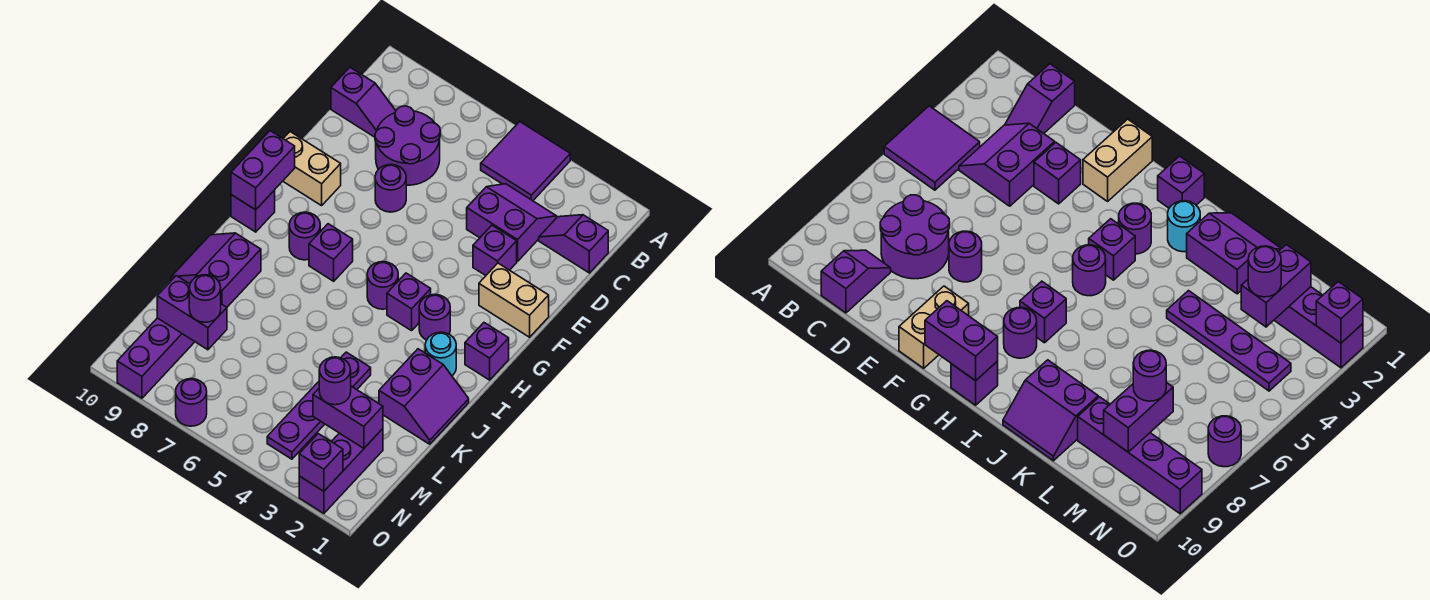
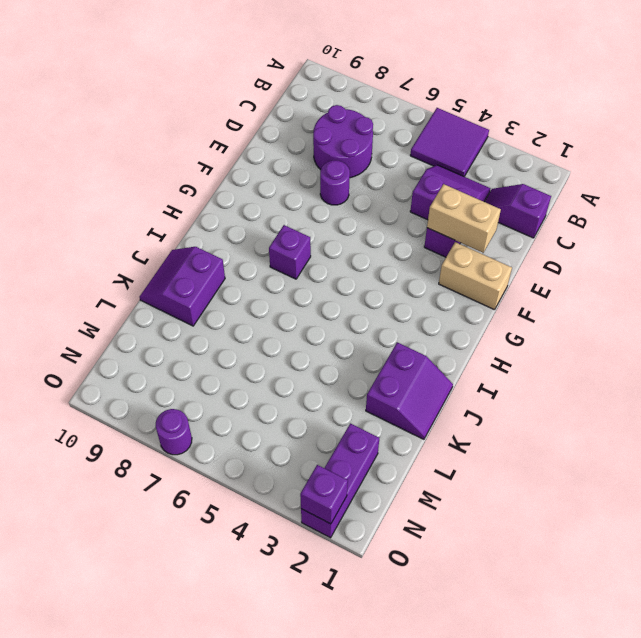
tan 1x2 brick [427,184,501,253] -> tan 1x2 brick moved to [283,132,341,206]
none -> purple 1x2 slope [331,67,396,137]
none -> purple 1x1 brick [465,323,509,380]
none -> purple 1x1 round brick [419,295,450,340]

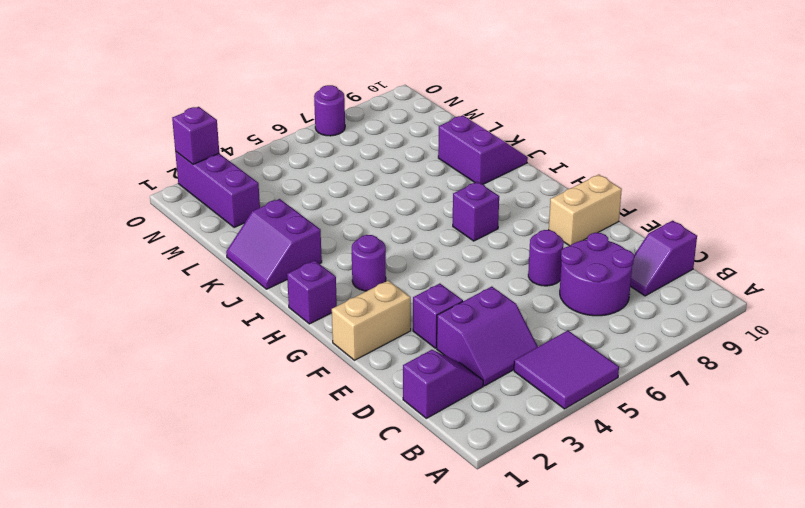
none -> purple 1x1 brick [387,273,431,331]
none -> purple 1x1 round brick [367,262,398,309]
none -> purple 1x1 round brick [289,212,320,260]

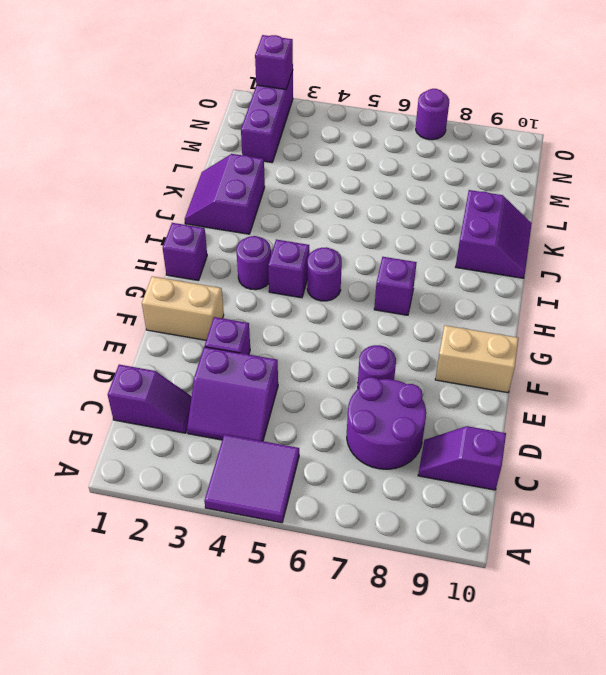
none -> purple 1x1 round brick [289,212,320,260]
none -> purple 1x1 brick [231,190,275,232]
none -> cyan 1x1 round brick [425,332,456,376]

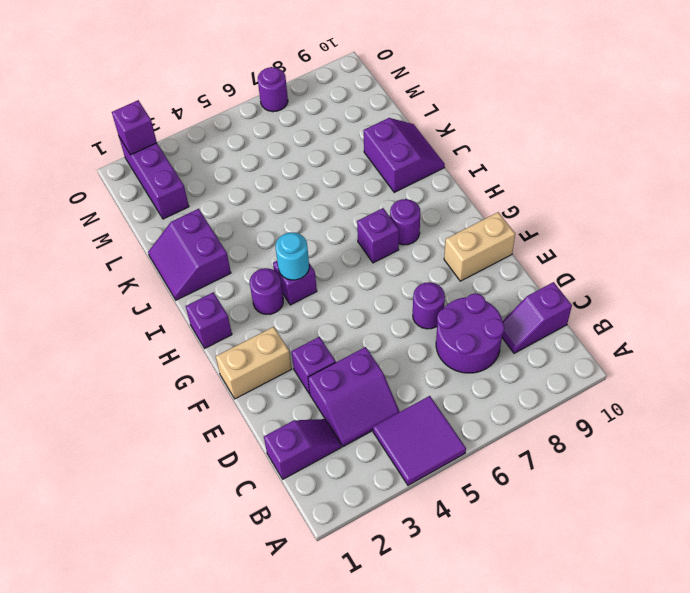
cyan 1x1 round brick [276,232,309,280] -> cyan 1x1 round brick moved to [425,332,456,376]
none -> purple 1x1 round brick [367,262,398,309]
none -> purple 1x1 brick [231,190,275,232]
none -> purple 1x4 plate [267,352,371,459]

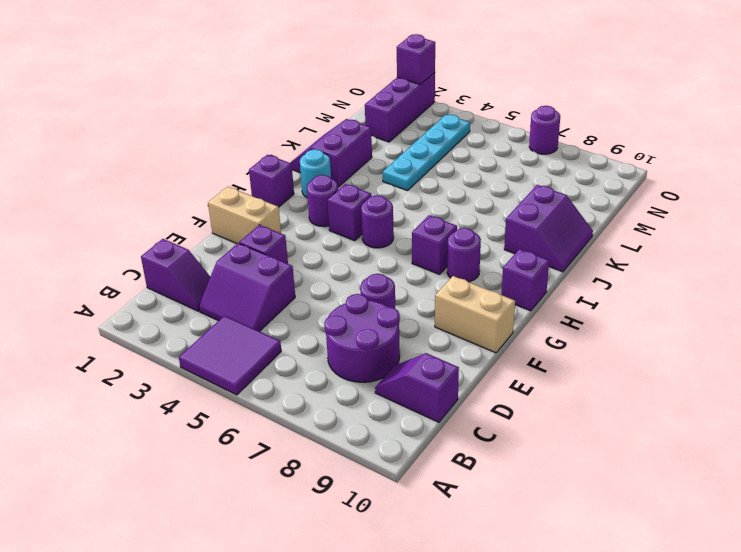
cyan 1x4 plate [383,114,470,191] -> purple 1x4 plate [267,352,371,459]
none -> purple 1x4 brick [117,276,197,398]
none -> purple 1x2 brick [231,131,295,210]
none -> purple 1x2 brick [313,386,383,448]

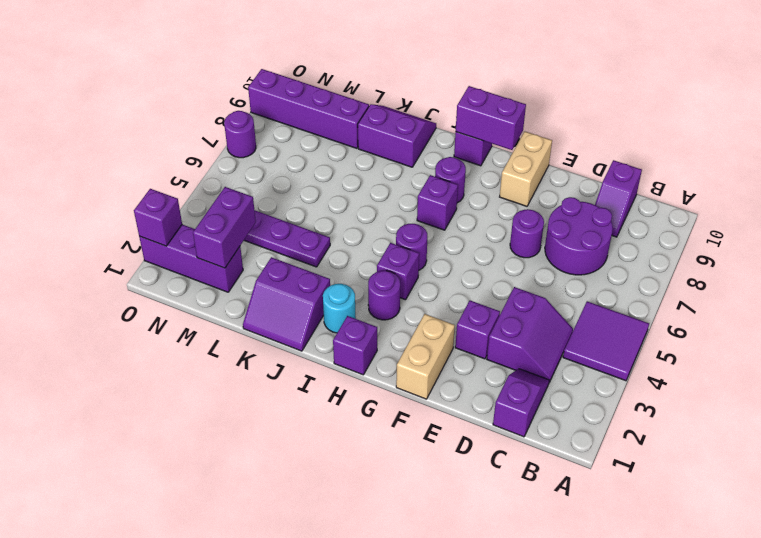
none -> purple 1x2 brick [157,276,227,350]
none -> purple 1x1 round brick [319,357,351,405]
none -> purple 1x1 round brick [189,275,221,322]

